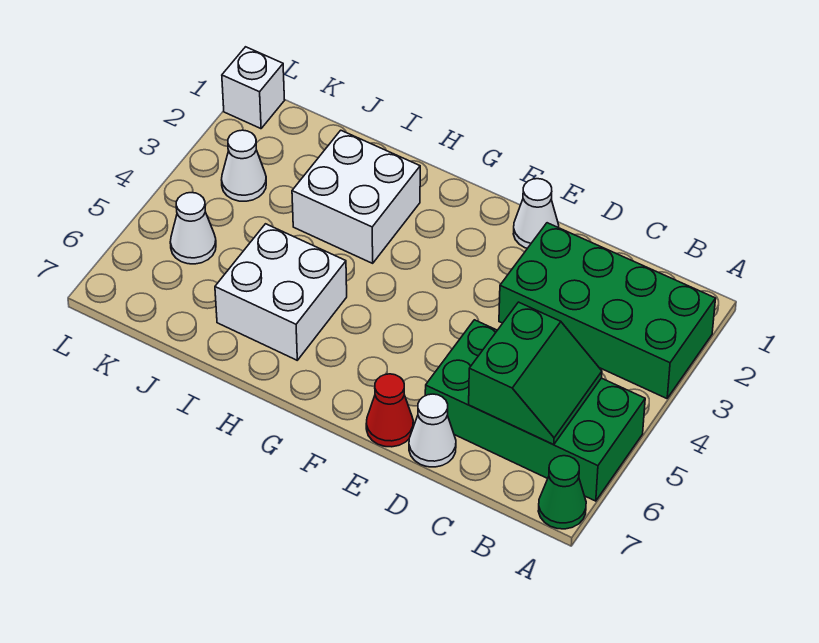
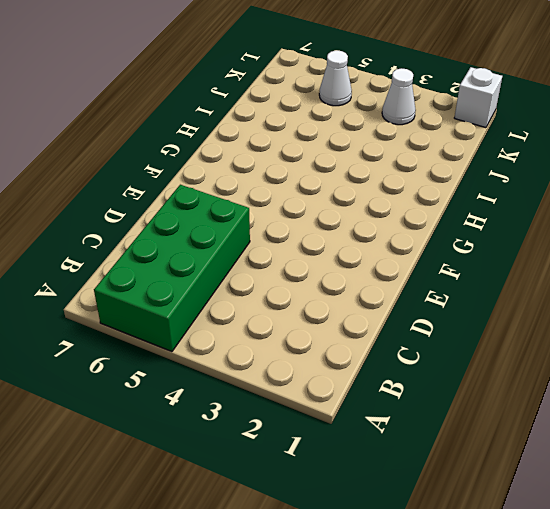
none -> green 2x4 brick [499,223,716,399]
none -> green 1x1 cone [538,456,586,529]
none -> white 1x1 cone [409,394,456,467]

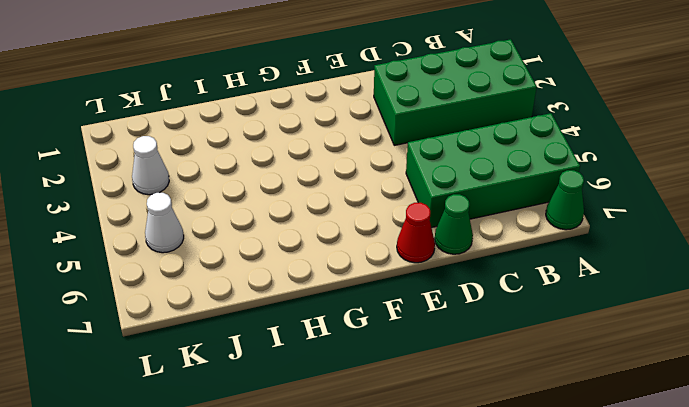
green 1x1 cone [435,194,473,254] -> white 1x1 cone [409,394,456,467]
none -> white 1x1 cone [513,179,559,248]
none -> white 2x2 brick [292,130,420,263]
none -> white 2x2 brick [215,224,347,360]

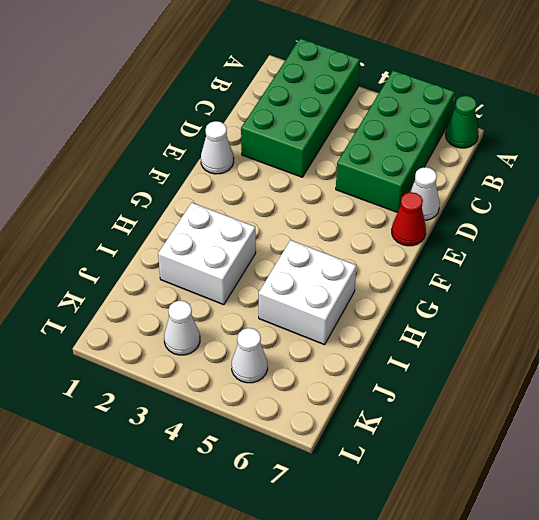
none -> white 1x1 brick [222,47,285,129]
none -> green 2x2 slope [469,302,602,445]

